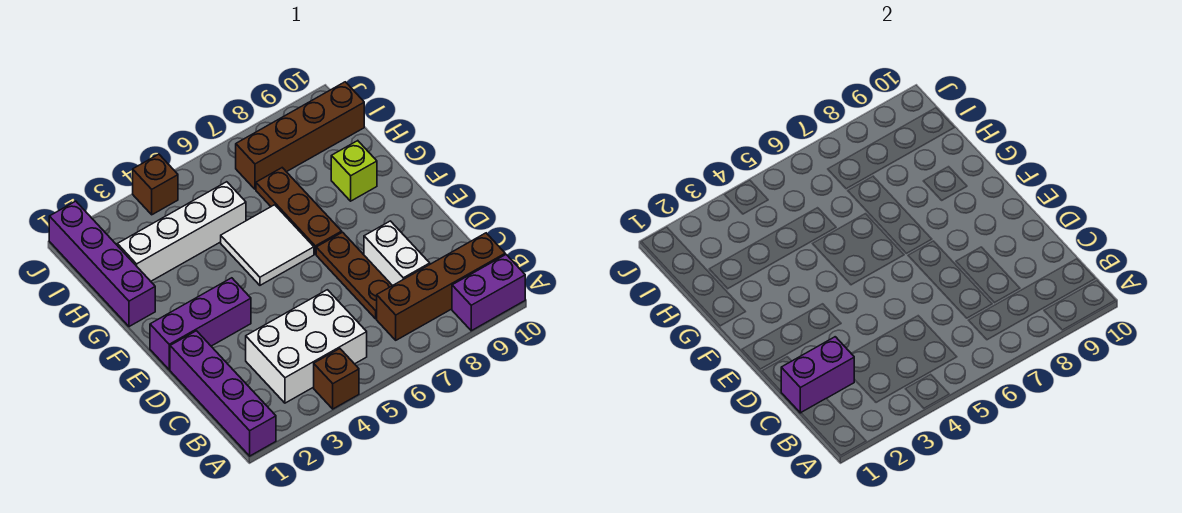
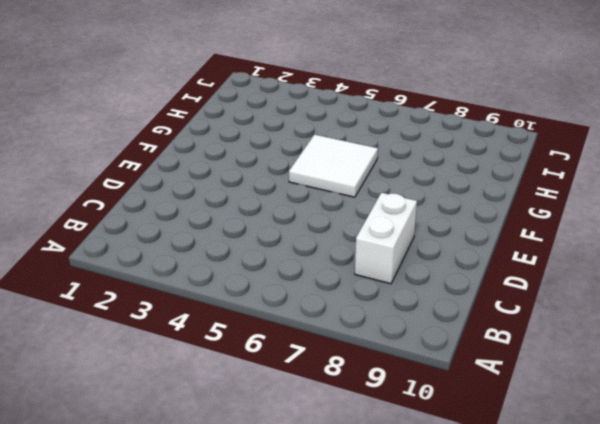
none -> purple 1x4 brick [170,331,276,456]
none -> brown 1x1 brick [314,349,359,409]
none -> purple 1x2 brick [452,255,525,331]

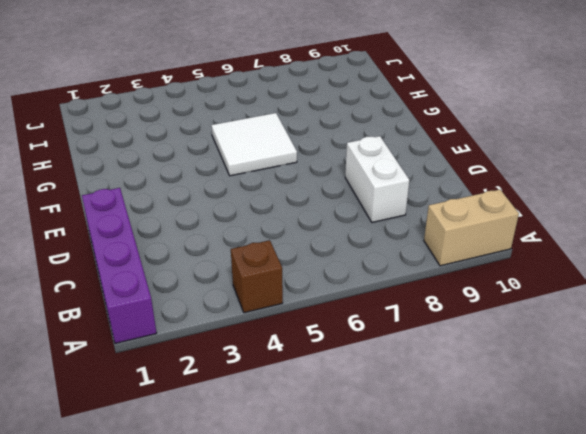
tan 1x2 brick [424,190,519,266] -> purple 1x2 brick [452,255,525,331]
none -> white 2x3 brick [246,290,367,403]
none -> brown 1x4 brick [377,233,505,340]
none -> brown 1x3 plate [316,232,392,319]

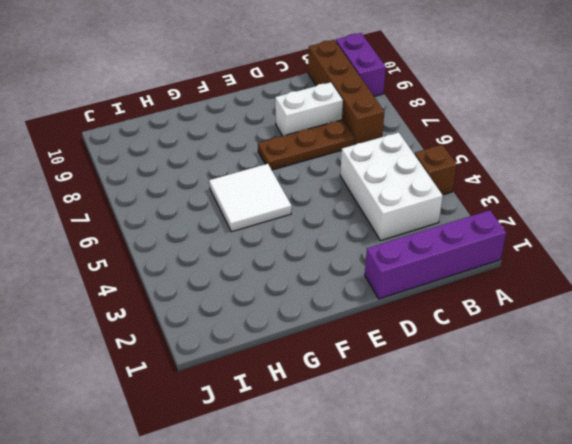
none -> purple 1x3 brick [150,278,251,370]
none -> brown 1x3 plate [256,168,342,254]
none -> purple 1x4 brick [49,201,155,327]

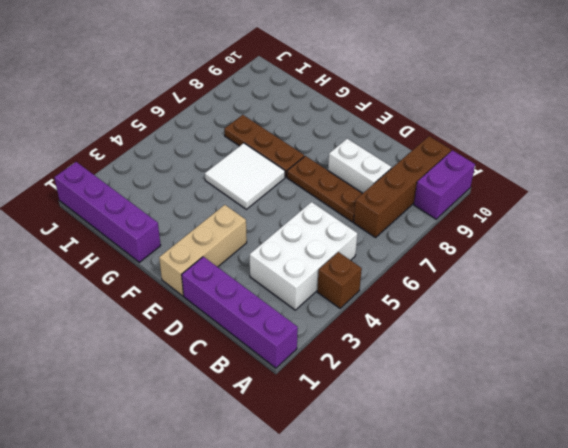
tan 1x3 brick [159,205,247,296] -> purple 1x3 brick [150,278,251,370]
none -> lime 1x1 brick [331,141,377,201]
none -> white 1x4 brick [117,182,246,281]
none -> brown 1x4 brick [236,82,364,189]

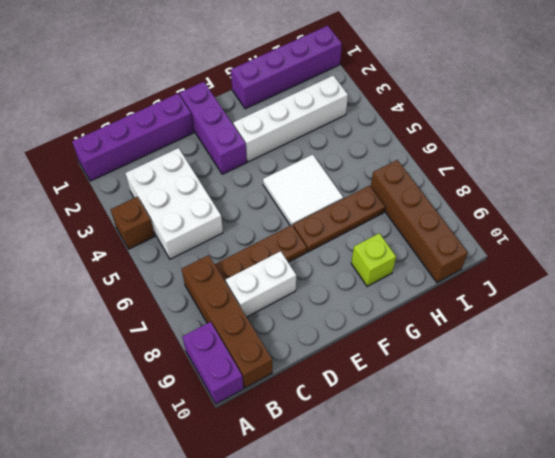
white 1x4 brick [233,75,348,162] -> white 1x4 brick turned to [117,182,246,281]
none -> brown 1x1 brick [133,154,178,215]
none -> purple 1x2 brick [781,337,854,413]

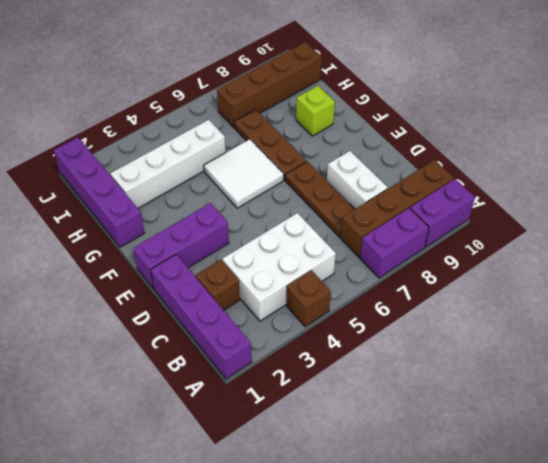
purple 1x2 brick [360,208,429,278] -> purple 1x2 brick moved to [781,337,854,413]
brown 1x1 brick [196,260,240,310] -> brown 1x1 brick moved to [133,154,178,215]

